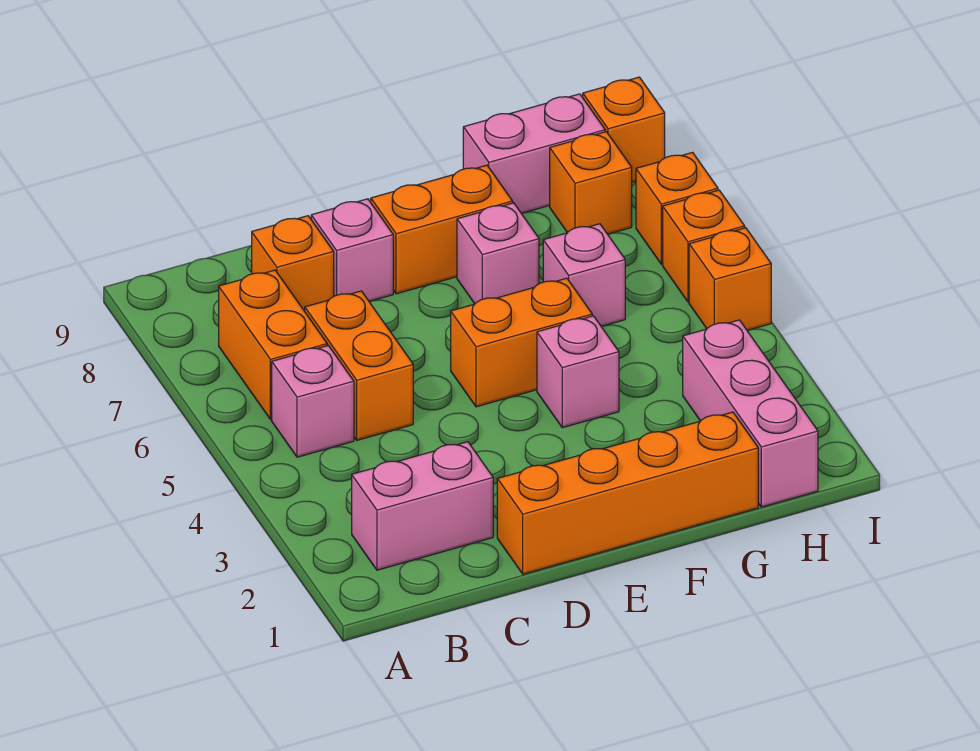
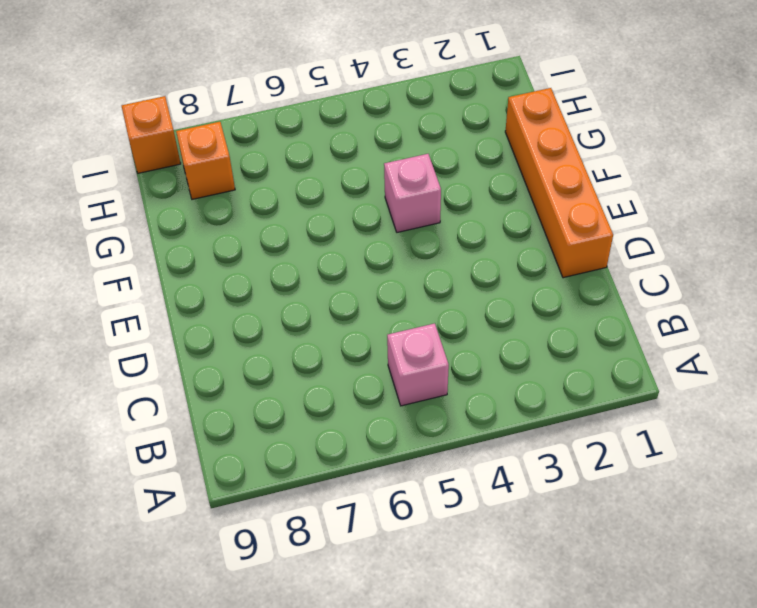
none -> pink 1x2 brick [352,442,493,570]
none -> orange 1x2 brick [219,270,327,420]
none -> orange 1x2 brick [305,291,413,440]

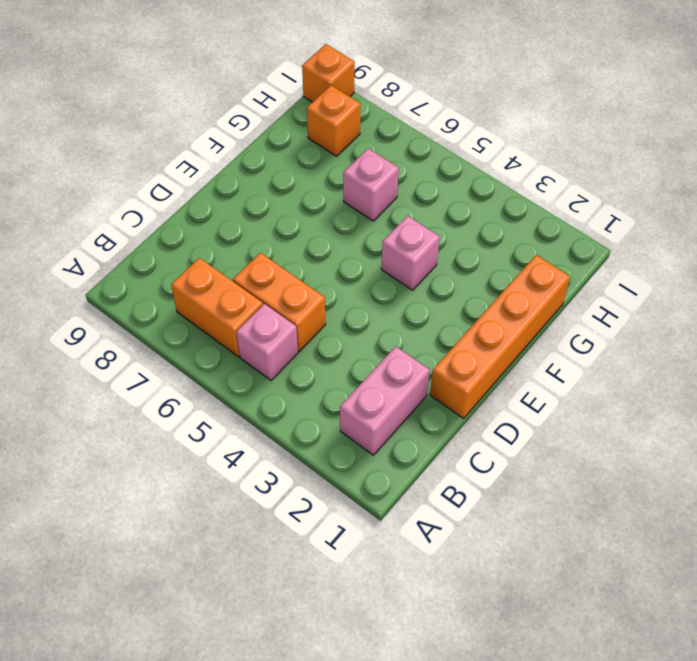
none -> orange 1x1 brick [251,216,334,311]
none -> pink 1x1 brick [311,199,393,302]
none -> orange 1x2 brick [451,278,592,407]

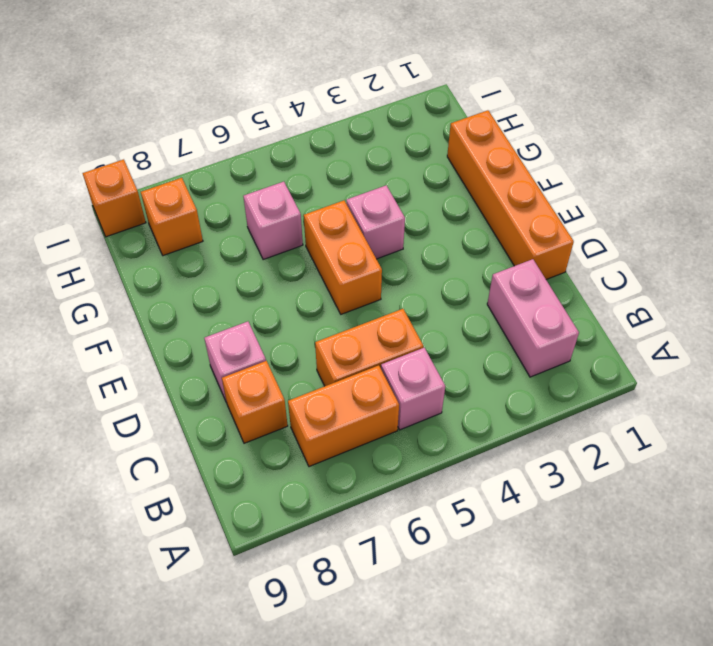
none -> orange 1x2 brick [371,165,513,294]
none -> pink 1x1 brick [457,203,539,304]
none -> pink 1x2 brick [463,94,605,213]

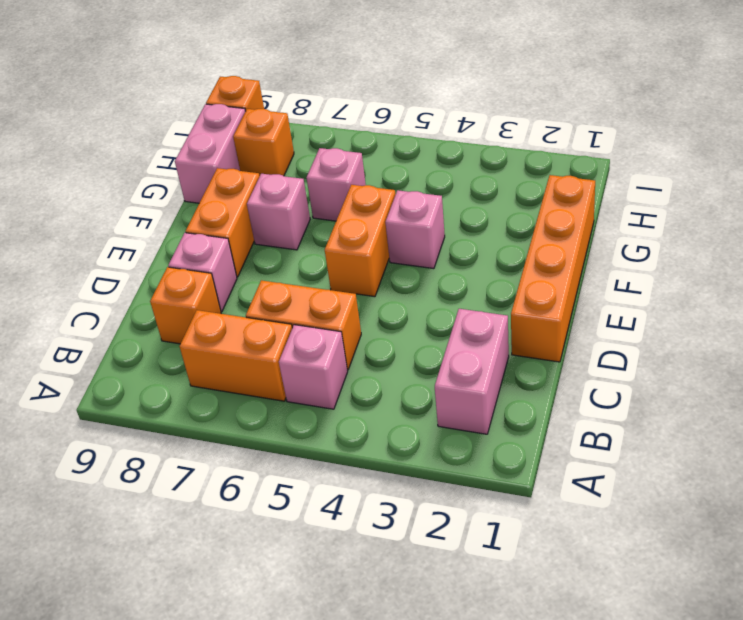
none -> pink 1x3 brick [683,320,818,507]
none -> orange 1x1 brick [689,228,771,331]
none -> orange 1x1 brick [663,190,745,302]

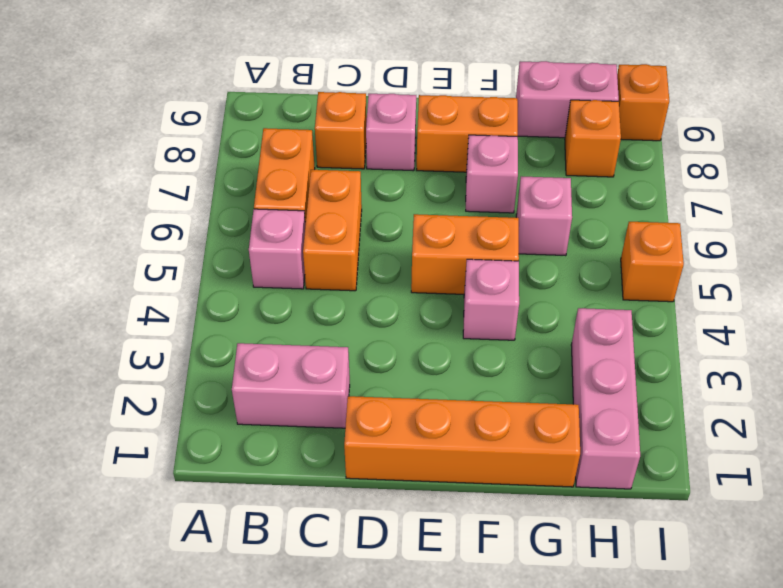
none -> orange 1x1 brick [663,190,745,302]
none -> orange 1x1 brick [636,153,718,264]

